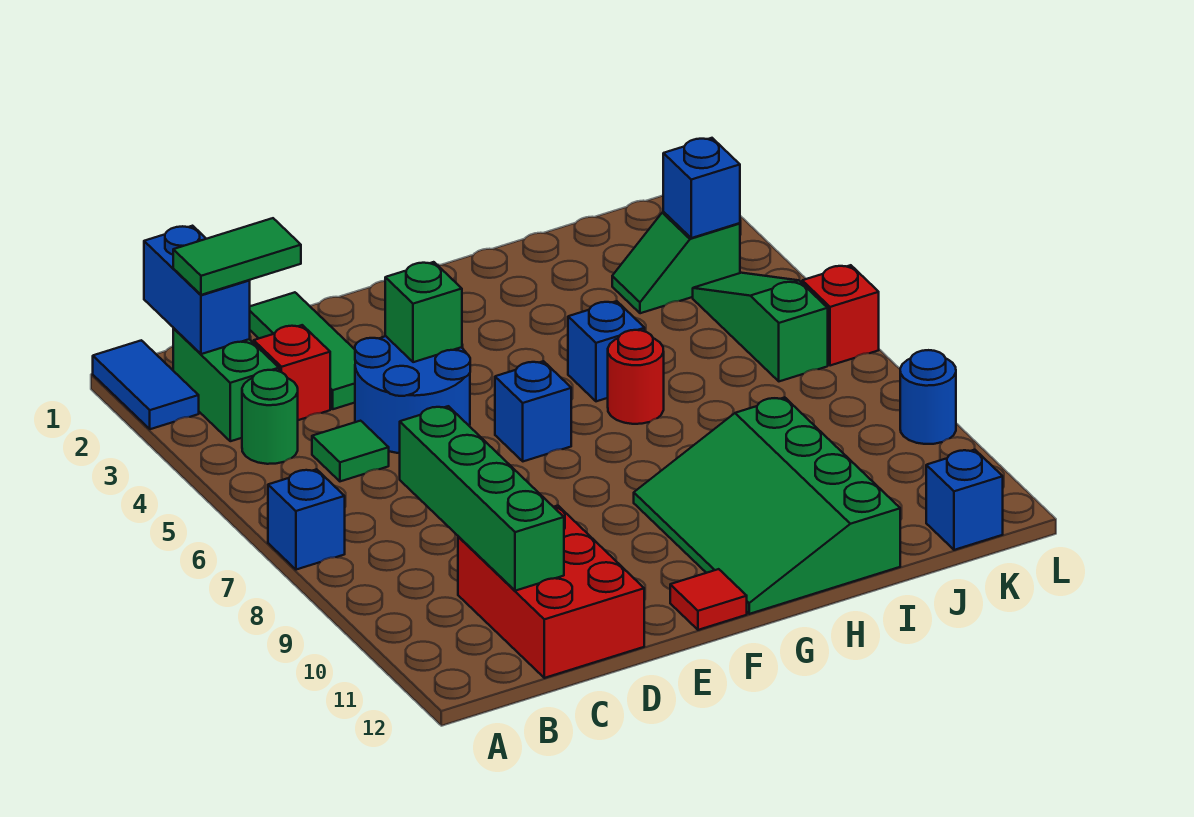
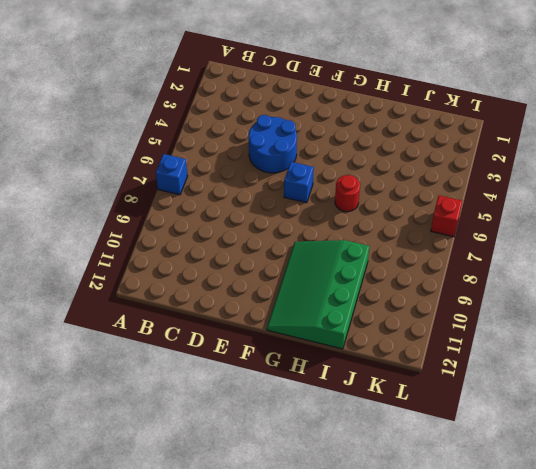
none -> blue 1x2 tile [93,340,199,429]
none -> green 1x2 brick [173,328,279,441]
none -> green 1x1 round brick [242,370,298,464]

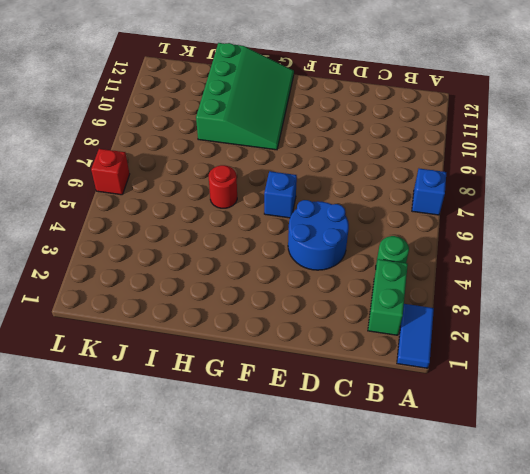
none -> red 1x1 brick [254,325,330,420]
none -> green 1x1 tile [312,421,389,481]
none -> red 2x3 brick [458,506,644,678]

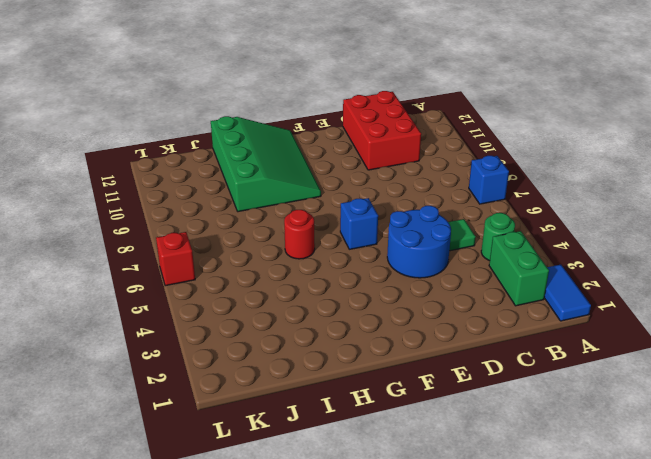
none -> red 1x1 brick [254,325,330,420]
none -> green 1x3 tile [250,292,355,409]
none -> red 1x1 tile [670,569,747,630]

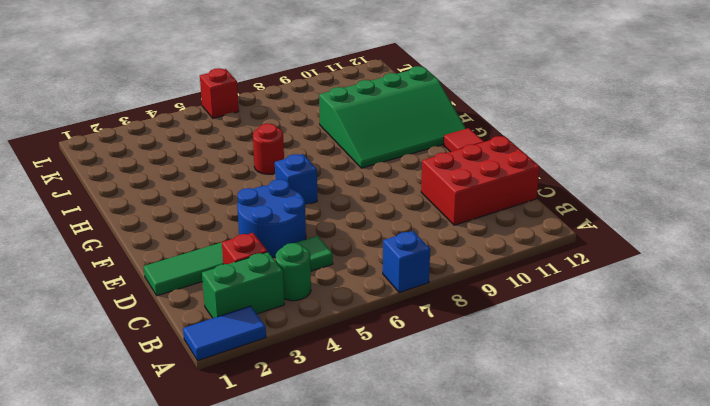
none -> blue 1x1 brick [568,301,645,401]
none -> green 1x2 slope [612,212,740,313]
none -> green 1x3 slope [693,273,828,381]

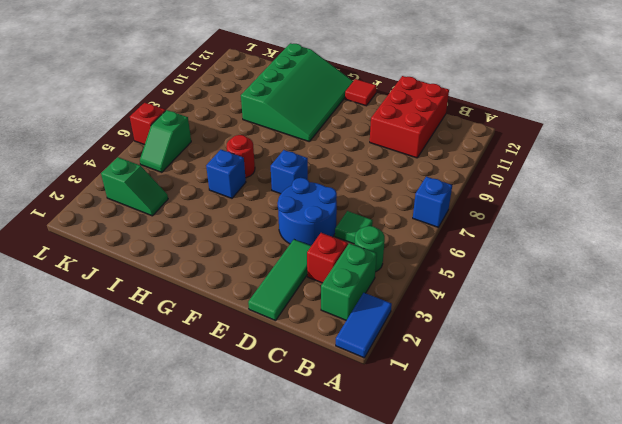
green 1x2 slope [140,110,191,172] -> green 1x3 slope [693,273,828,381]
none -> blue 1x1 brick [926,449,1003,550]
none -> blue 1x1 round brick [900,350,956,444]
none -> blue 1x2 brick [144,226,250,354]

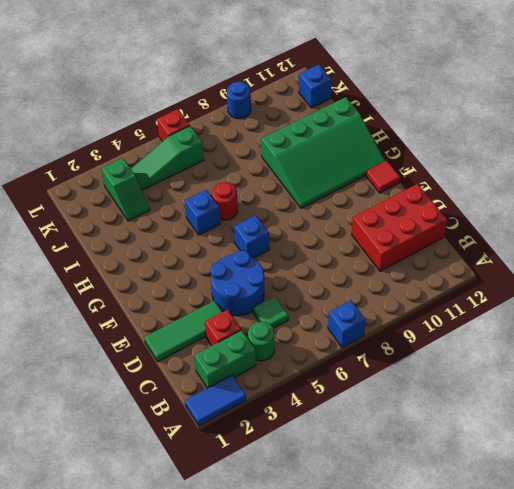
none -> blue 1x2 brick [144,226,250,354]
none -> green 1x4 brick [400,406,564,591]
none -> green 1x1 brick [385,262,462,362]

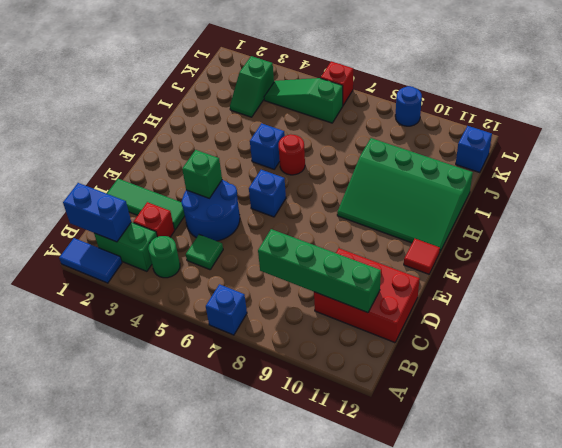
none -> blue 1x1 brick [663,138,740,238]
none -> green 1x2 tile [173,218,301,295]

